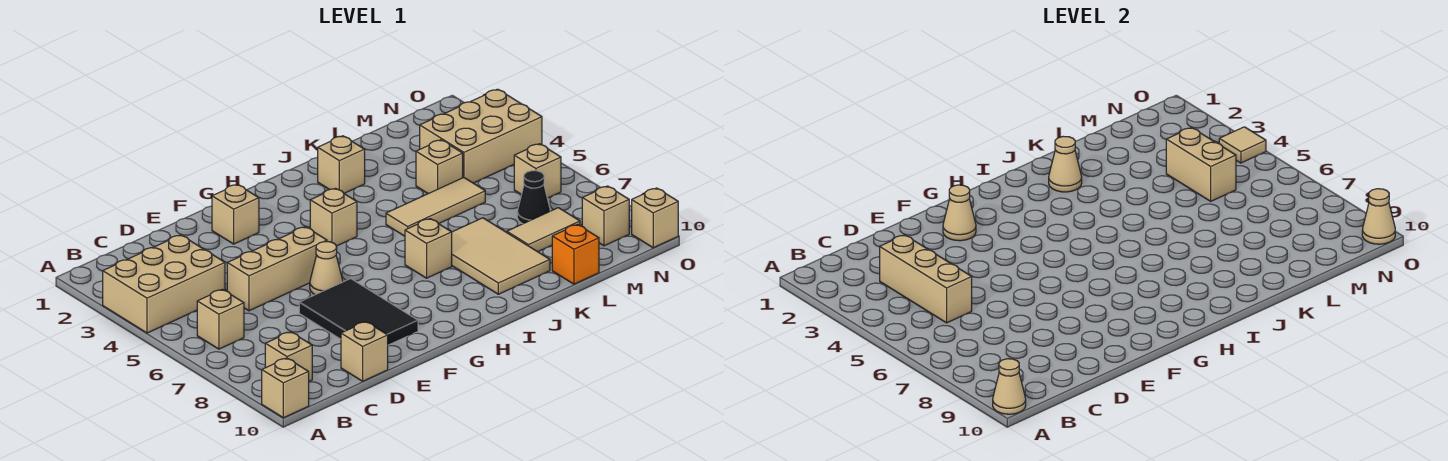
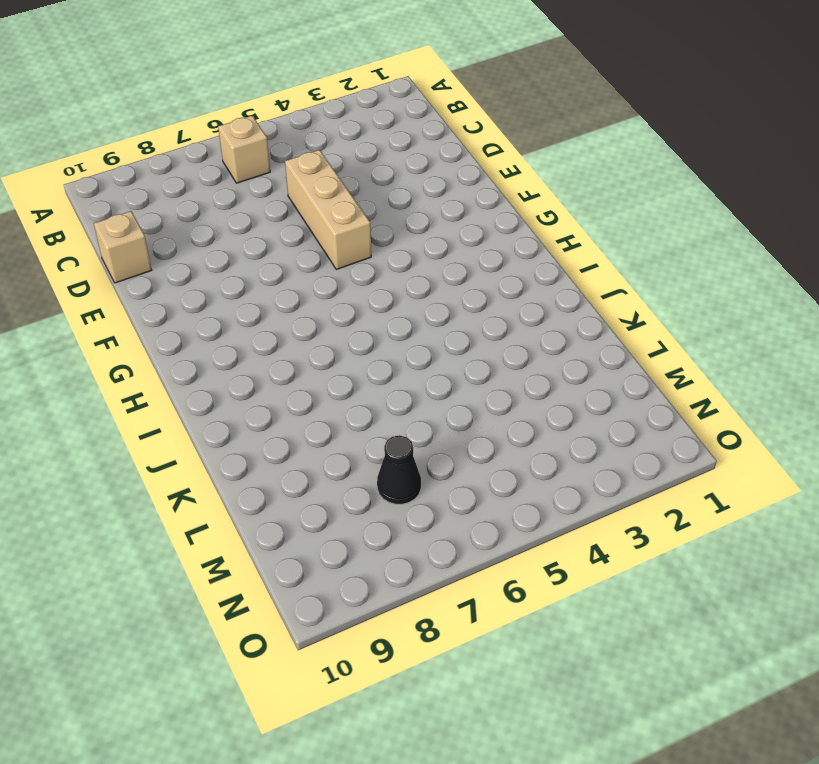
none -> tan 2x3 brick [103,235,225,333]
none -> tan 1x1 brick [262,358,309,418]
none -> tan 1x1 brick [265,332,312,381]

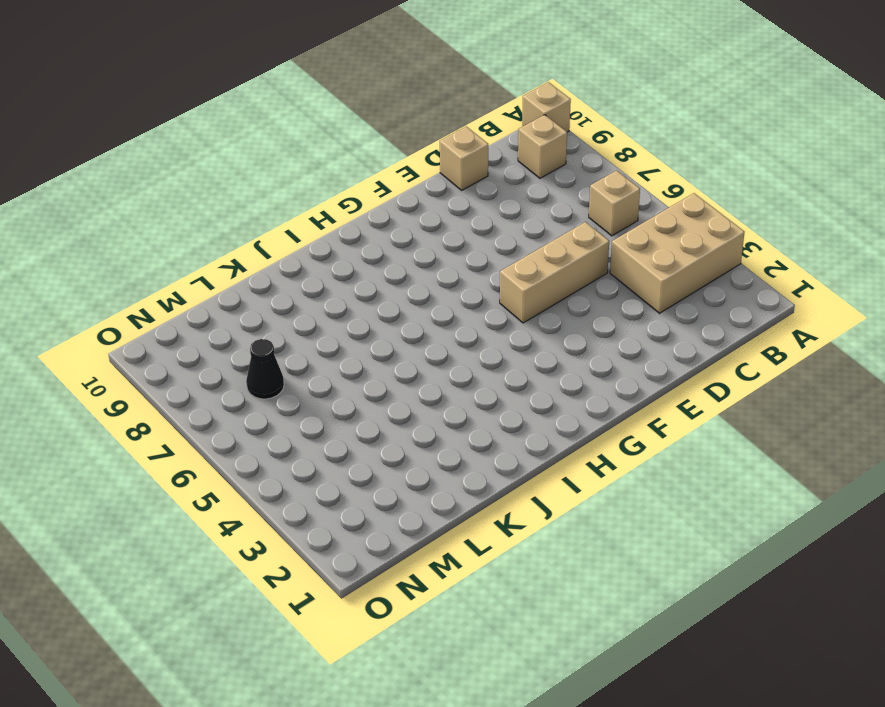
none -> black 2x3 tile [299,279,418,345]
none -> tan 1x1 brick [212,184,259,244]
none -> tan 1x1 cone [310,242,343,295]

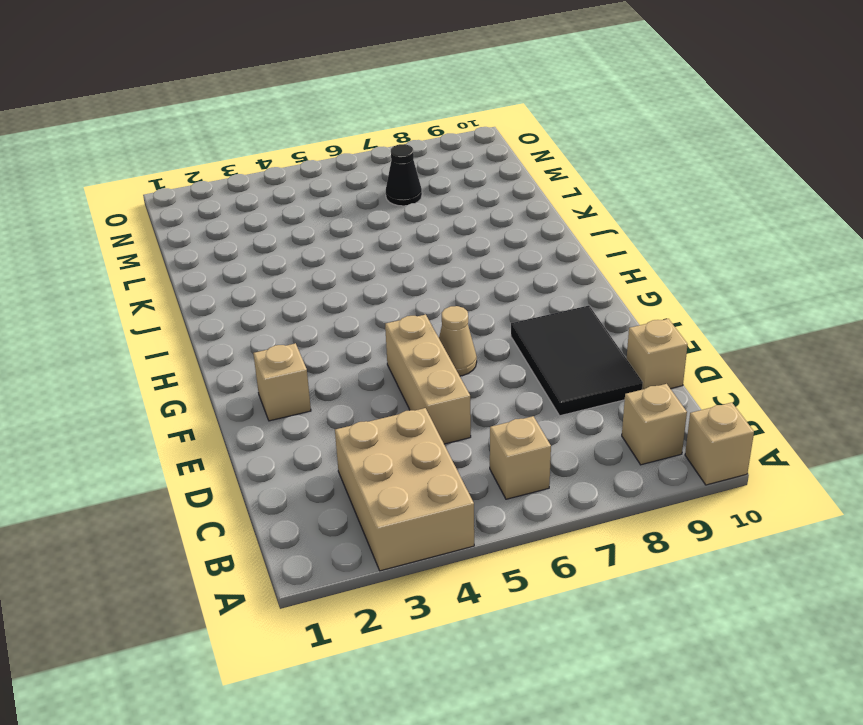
black 2x3 tile [511,306,643,416] -> black 2x3 tile turned to [299,279,418,345]
none -> tan 1x1 brick [310,188,357,246]
none -> tan 1x1 brick [405,219,452,278]
none -> tan 1x1 brick [317,136,365,193]

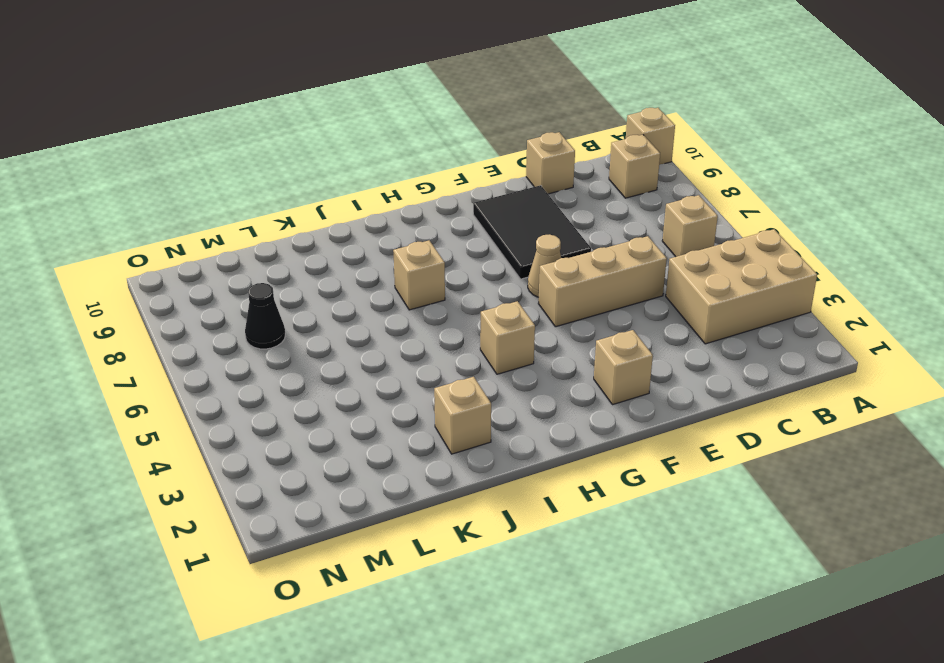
none -> tan 1x3 tile [386,178,485,236]
none -> tan 2x3 tile [452,218,550,294]
none -> tan 1x1 brick [416,140,463,194]

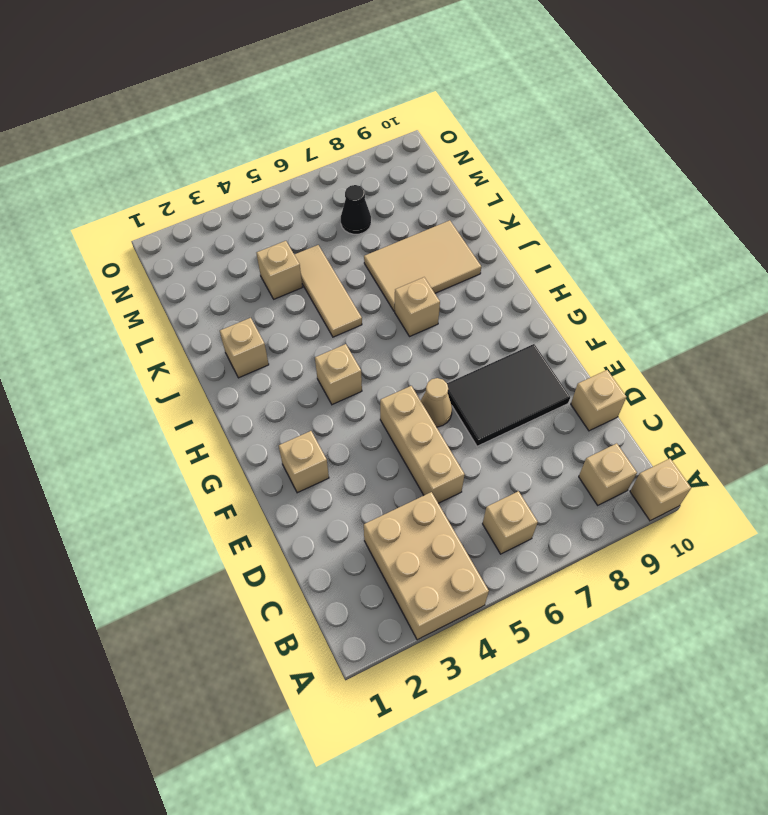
none -> tan 1x2 tile [507,208,580,252]
none -> orange 1x1 brick [552,225,599,284]
none -> tan 2x3 brick [420,89,542,183]

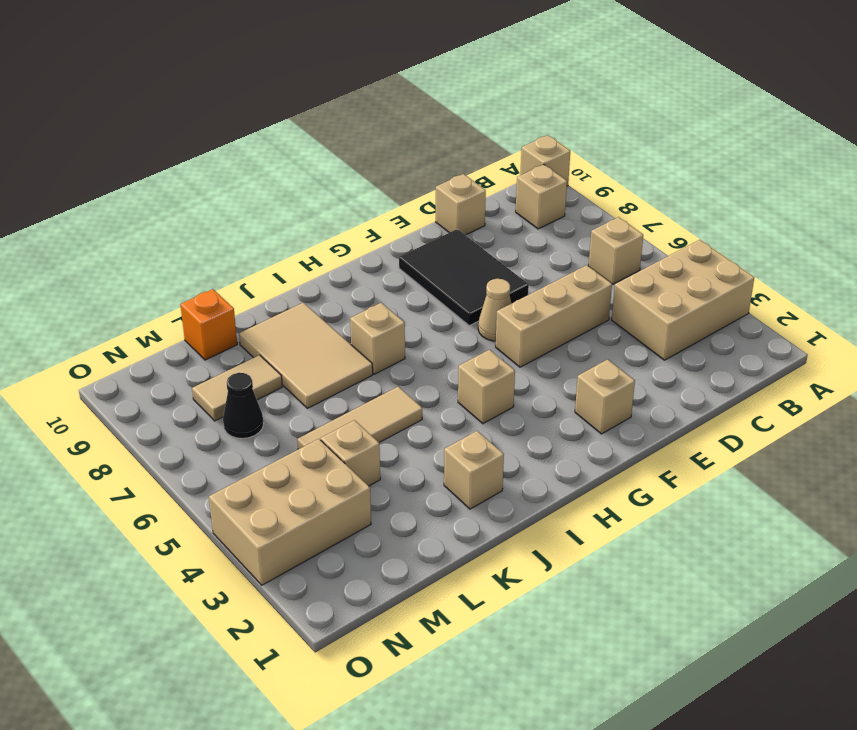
none -> tan 1x1 brick [514,144,561,198]
none -> tan 1x1 brick [582,186,629,246]
none -> tan 1x1 brick [632,188,678,248]

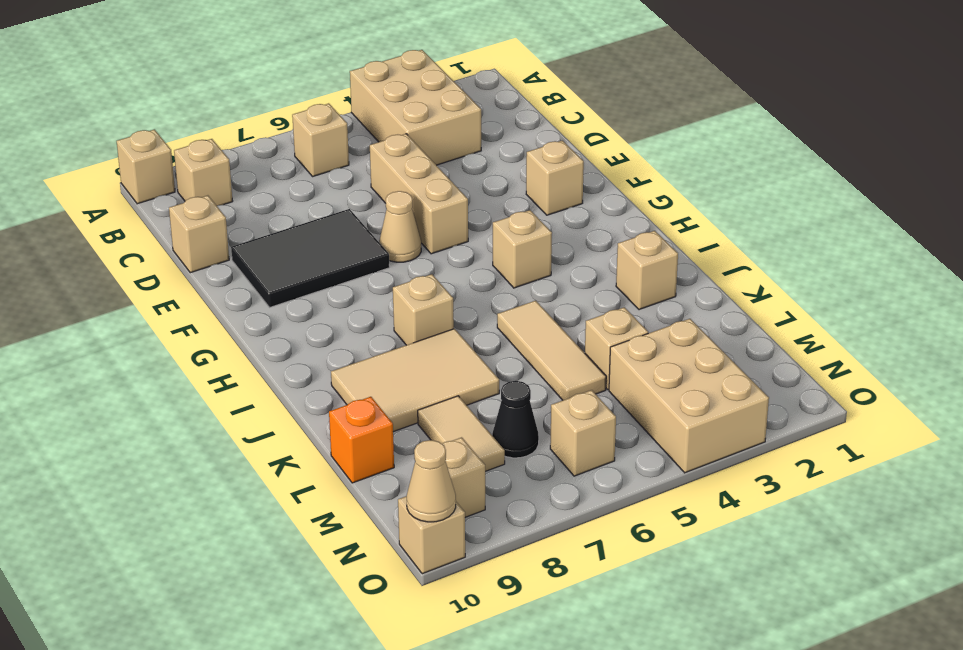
none -> tan 1x1 cone [993,359,1026,414]
none -> tan 1x3 brick [880,235,972,323]
none -> tan 1x1 cone [943,185,976,241]

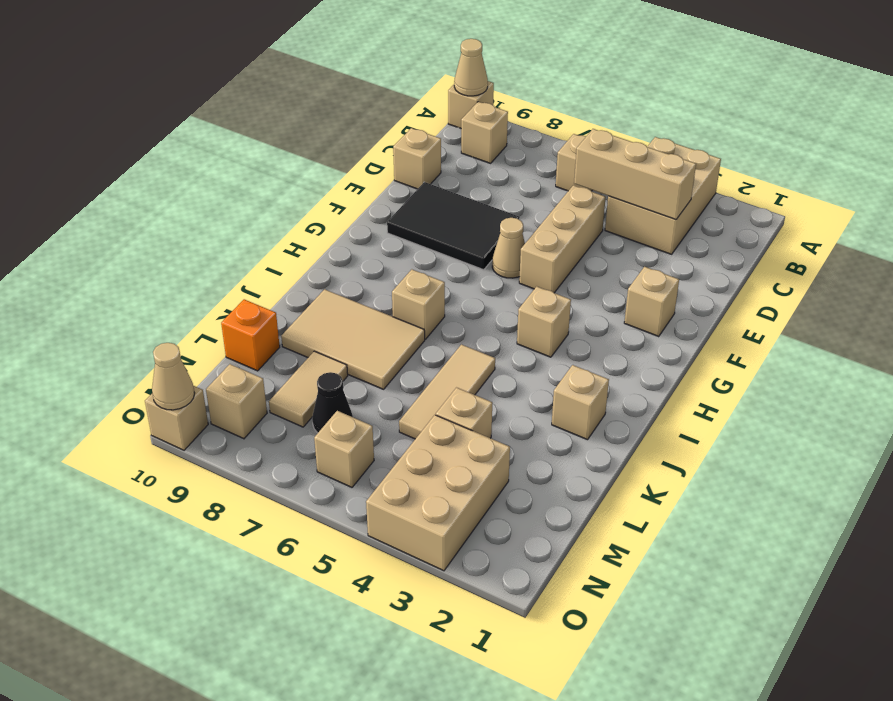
none -> tan 1x1 cone [943,185,976,241]
none -> tan 1x1 cone [1049,136,1082,192]
none -> tan 1x2 brick [1166,128,1236,201]

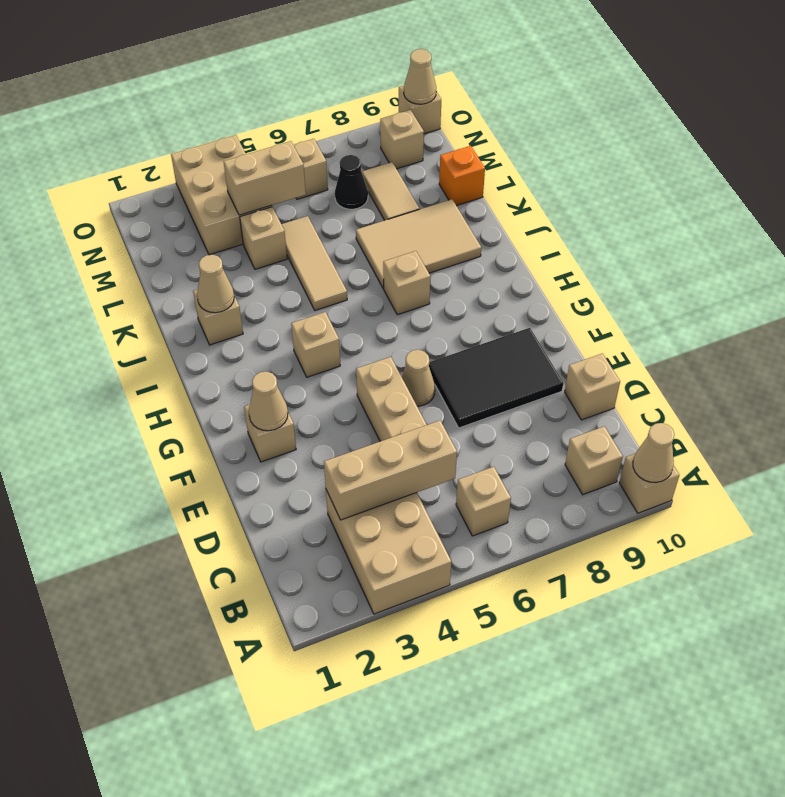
none -> tan 1x1 tile [1219,127,1266,163]

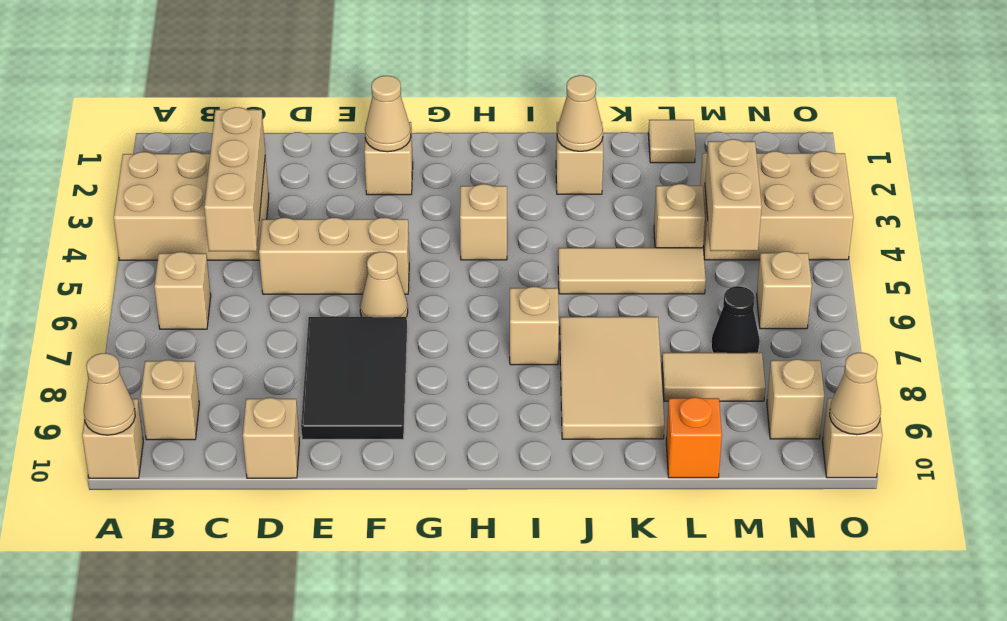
tan 1x1 tile [648,120,696,163] -> tan 1x1 tile moved to [1219,127,1266,163]

